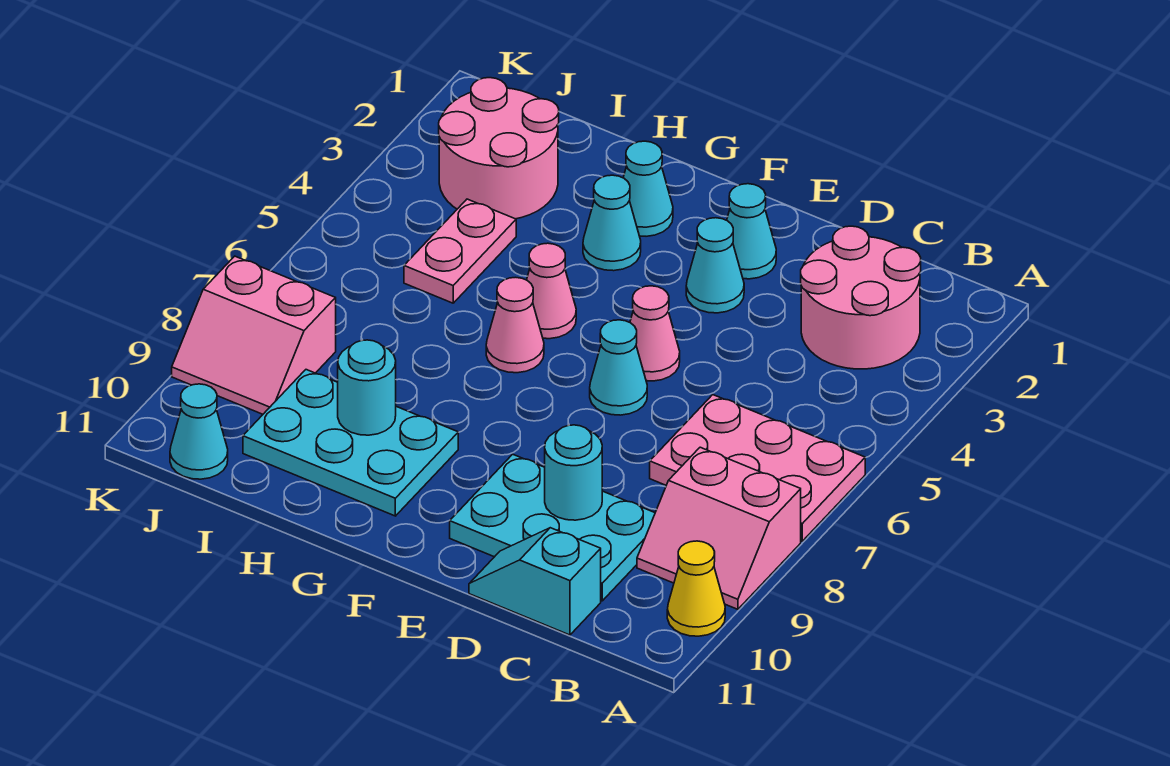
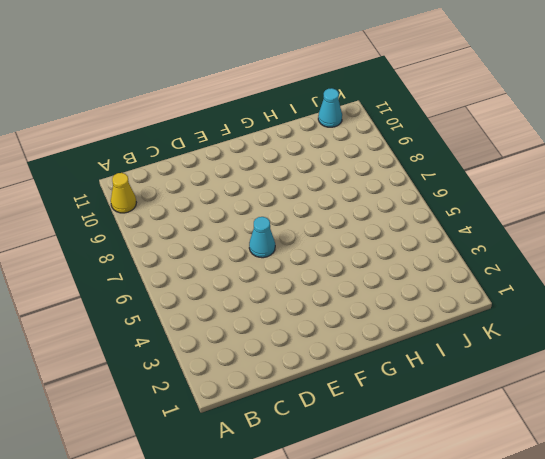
none -> pink 2x3 plate [650,395,865,541]
none -> pink 2x2 slope [637,447,801,609]
none -> pink 2x2 round brick [801,226,921,369]

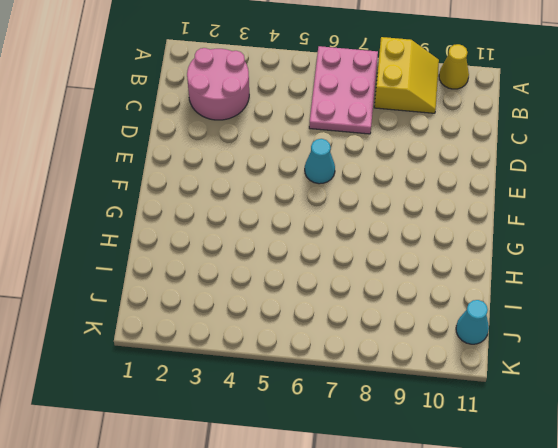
yellow 2x2 slope [374,37,439,113] -> pink 2x2 slope [637,447,801,609]
none -> cyan 2x3 plate [450,454,655,601]
none -> cyan 1x2 slope [469,528,601,635]
none -> cyan 1x1 cone [727,184,776,279]

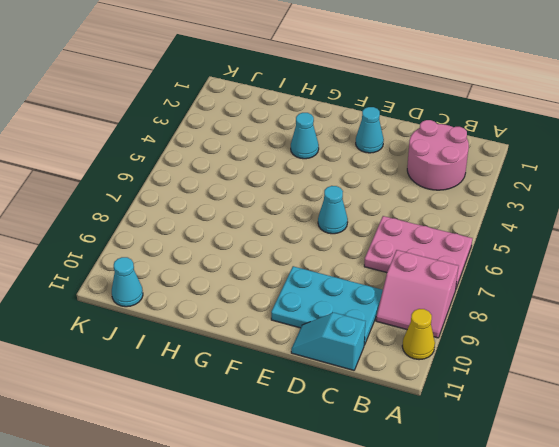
none -> cyan 1x1 cone [686,218,744,313]
none -> pink 1x1 cone [630,286,680,381]
none -> cyan 1x1 cone [623,141,673,236]

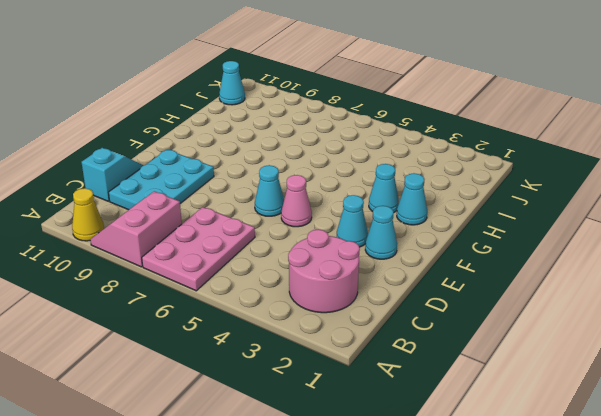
none -> pink 1x1 cone [527,243,576,339]
none -> pink 1x1 cone [486,277,544,373]
none -> cyan 2x3 plate [243,370,458,516]

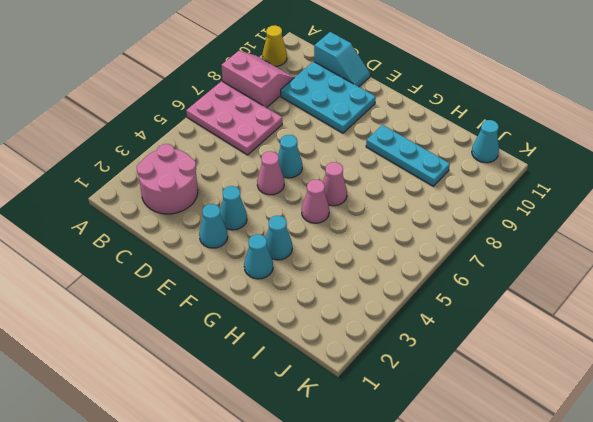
cyan 1x3 plate [366,125,450,186] -> cyan 2x3 plate [243,370,458,516]
none -> pink 2x2 round brick [439,78,559,219]
none -> pink 1x2 plate [404,199,516,303]
none -> pink 2x2 slope [172,256,336,414]

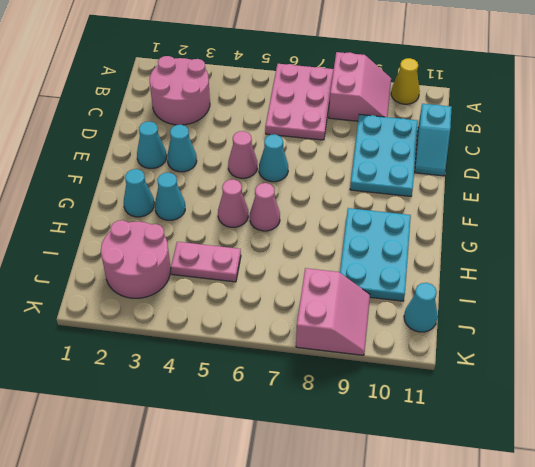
none -> cyan 1x1 round brick [545,425,602,520]
none -> cyan 1x1 round brick [338,340,396,435]

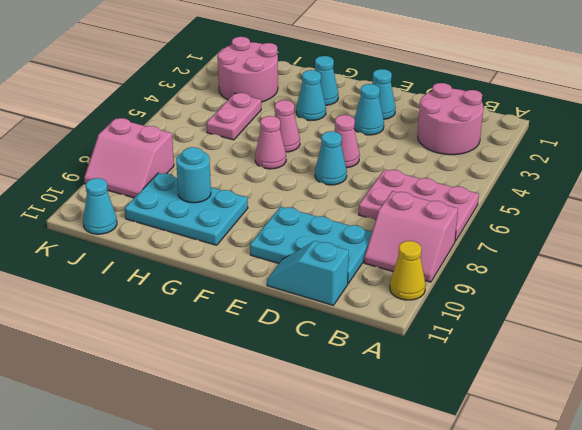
none -> cyan 1x1 round brick [545,425,602,520]

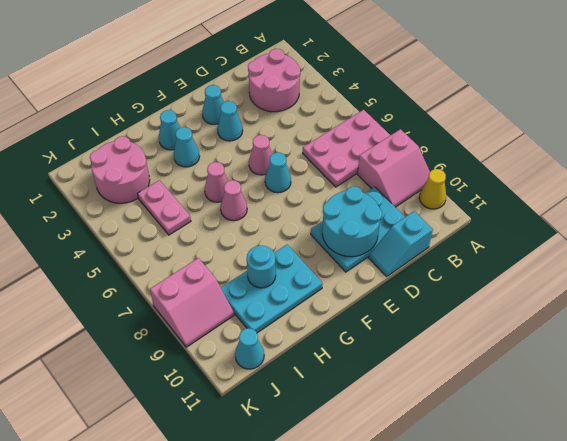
cyan 2x2 round brick [322,186,382,257] -> cyan 1x1 round brick [545,425,602,520]

